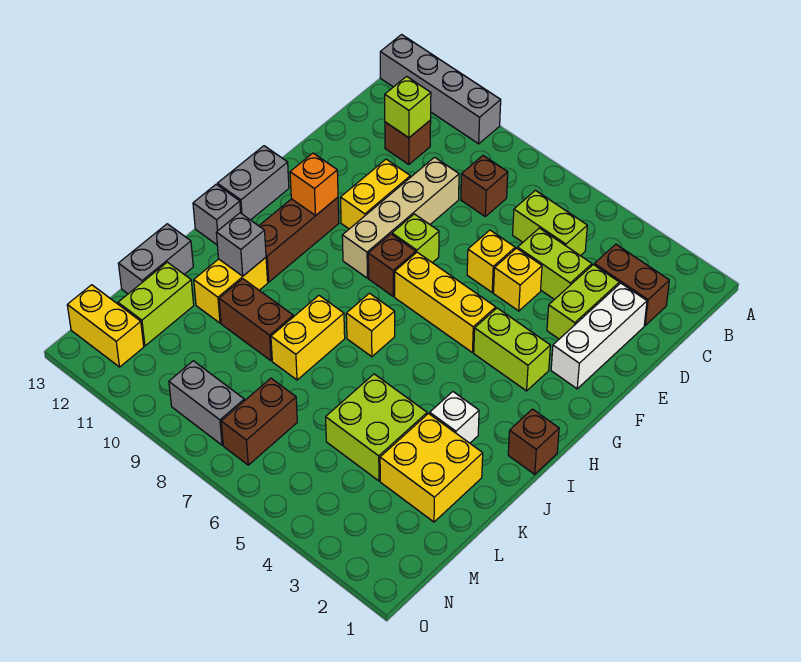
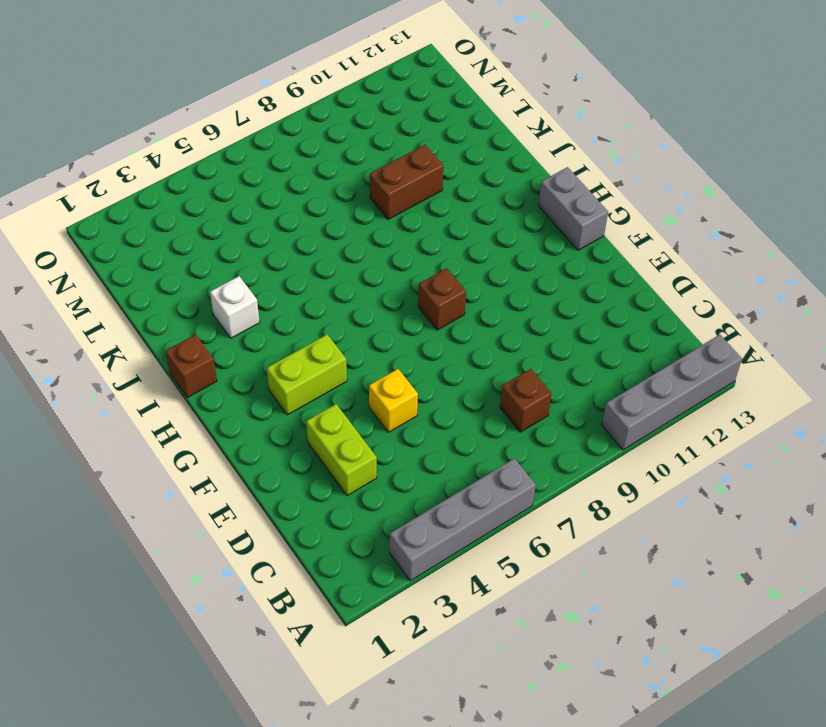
grey 1x4 brick [390,458,536,581] -> none
none -> brown 1x2 brick [594,244,669,325]
none -> lime 1x2 brick [513,190,587,256]
none -> brown 1x1 brick [385,120,431,164]
none -> white 1x3 brick [551,283,647,389]

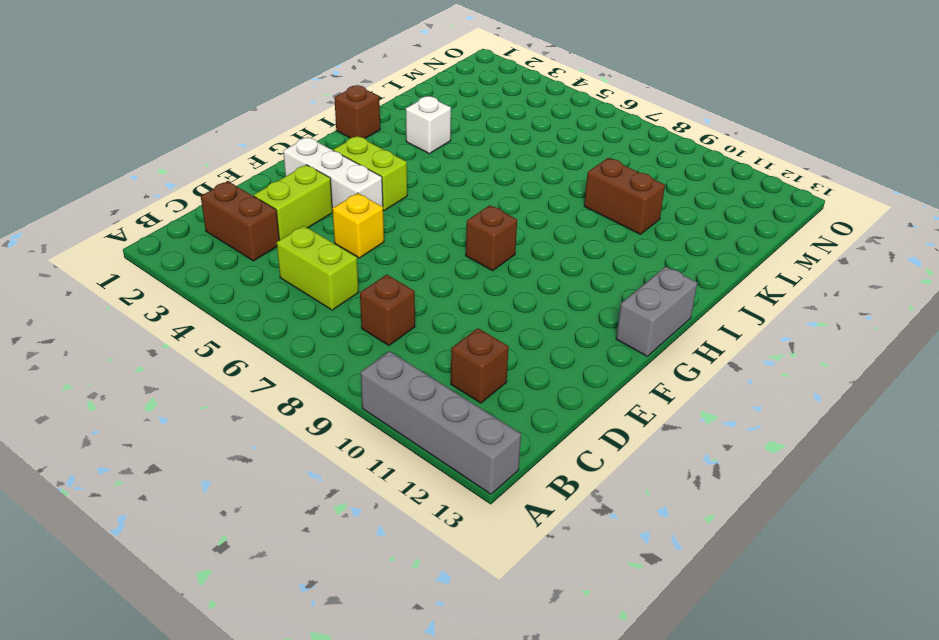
white 1x3 brick [283,137,383,208] -> white 1x3 brick turned to [551,283,647,389]
none -> lime 1x2 brick [518,228,592,300]
none -> tan 1x4 brick [342,157,459,278]
none -> yellow 1x1 brick [467,230,515,292]
none -> yellow 1x2 brick [341,159,410,229]

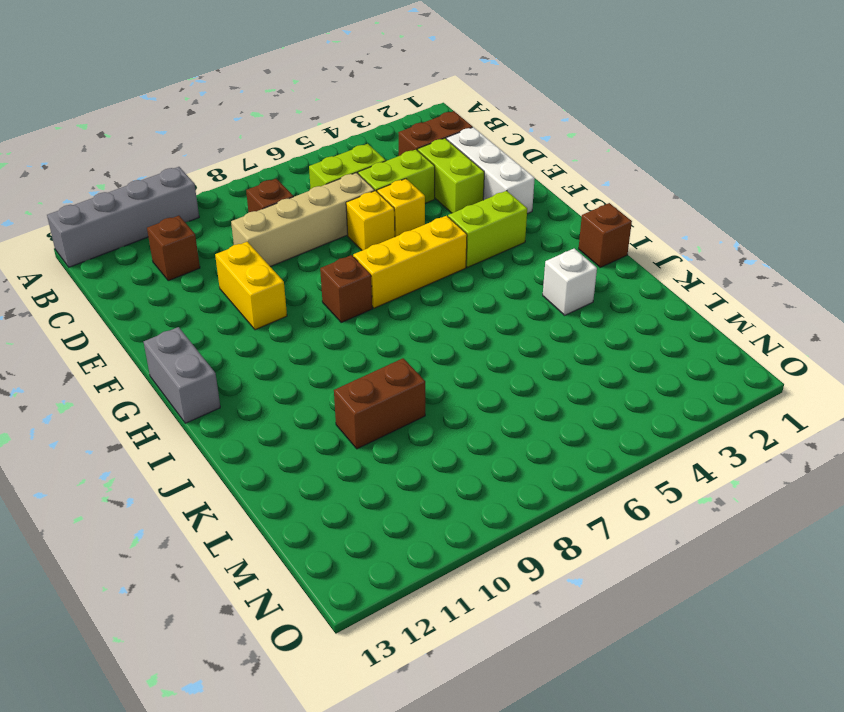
tan 1x4 brick [231,173,375,267] -> tan 1x4 brick turned to [342,157,459,278]
none -> lime 1x1 brick [392,214,439,263]
none -> brown 1x3 brick [259,197,339,282]
none -> yellow 1x1 brick [346,293,395,357]
none -> grey 1x1 brick [193,184,241,245]

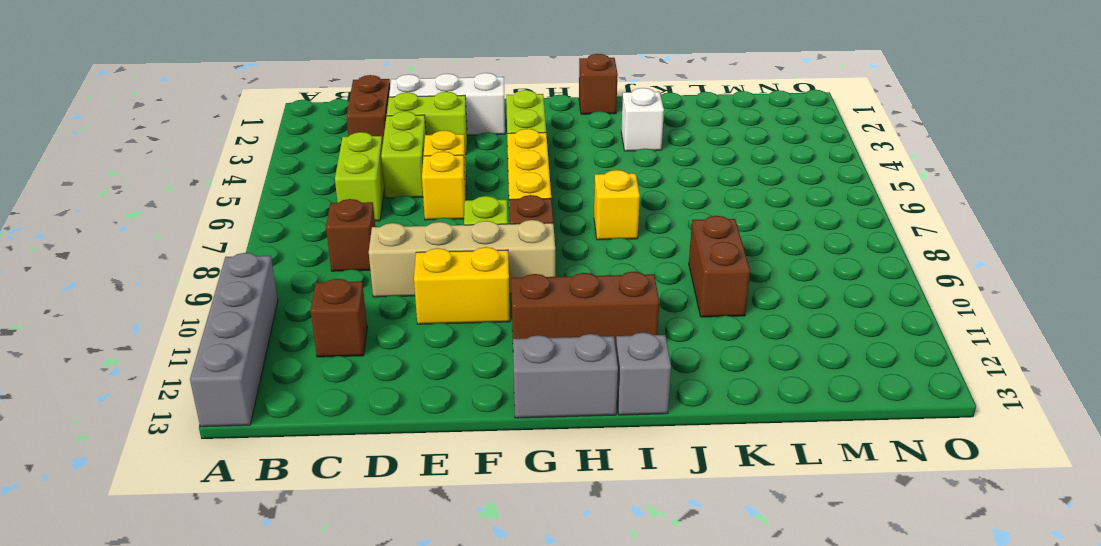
none -> yellow 1x2 brick [271,296,345,380]
none -> yellow 1x2 brick [194,257,268,323]
none -> yellow 2x2 brick [380,414,483,522]
none -> lime 2x2 brick [326,374,427,481]

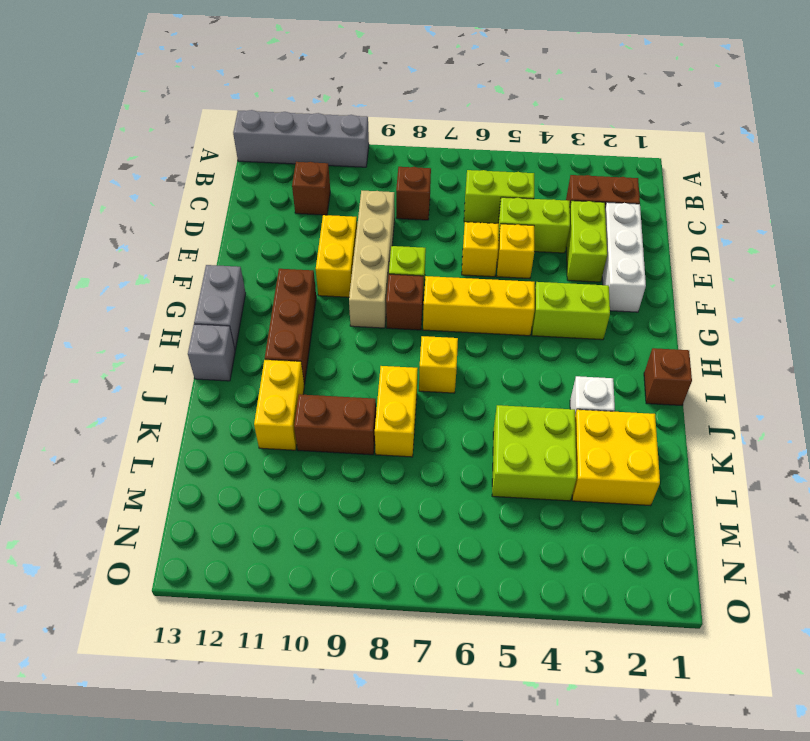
none -> grey 1x2 brick [118,224,193,294]
none -> lime 1x2 brick [118,262,194,346]
none -> brown 1x2 brick [221,378,297,465]
none -> grey 1x2 brick [169,361,244,445]

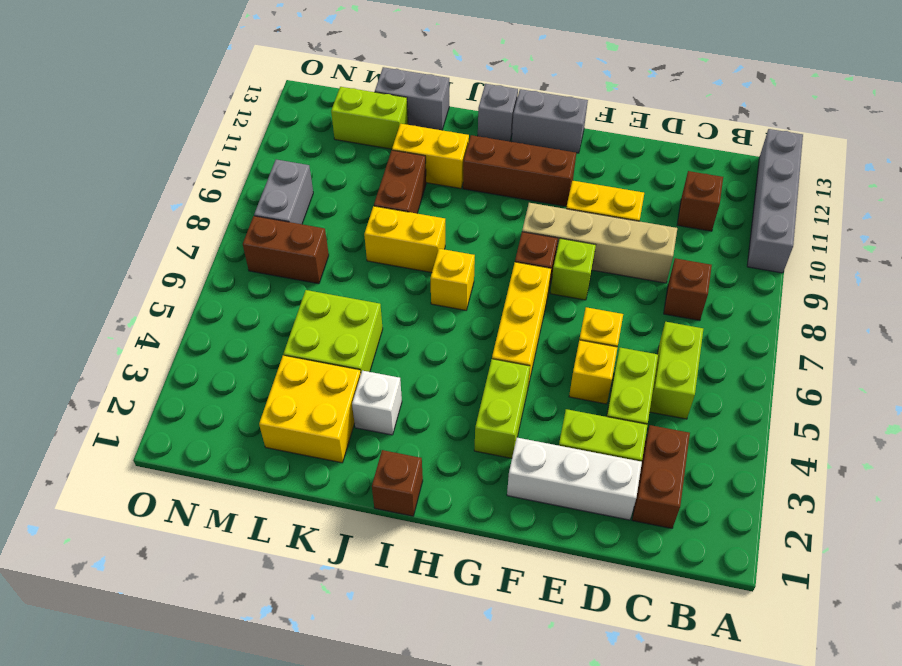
none -> yellow 1x2 brick [67,285,144,367]
none -> lime 1x1 brick [385,76,431,138]
none -> orange 1x1 brick [290,153,338,215]
none -> grey 1x1 brick [216,213,266,276]

